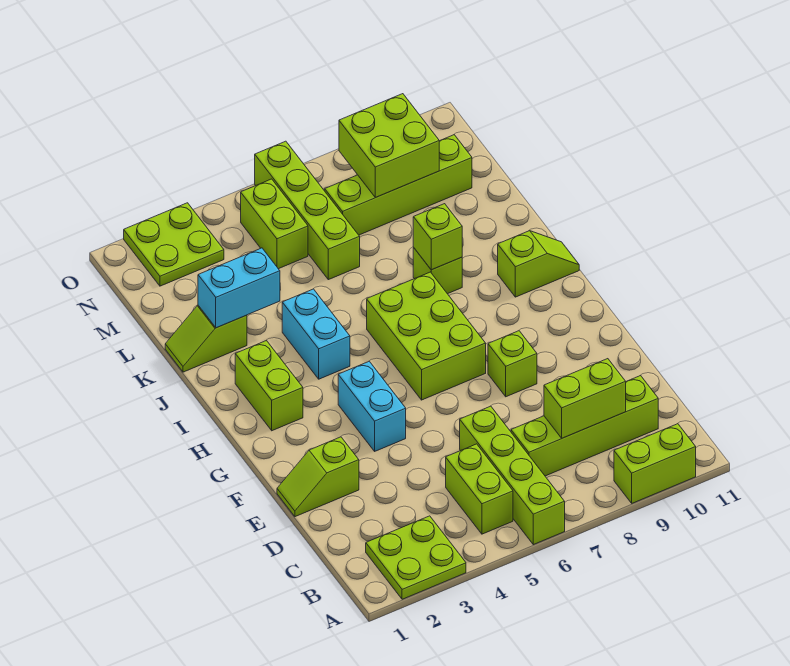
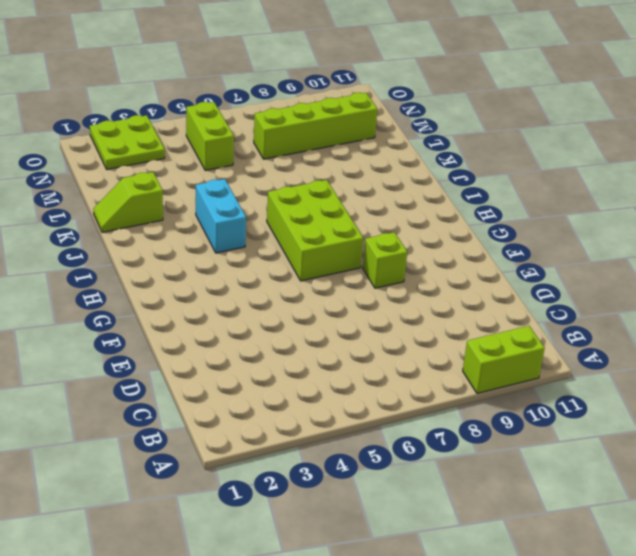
none -> lime 2x2 plate [366,516,466,599]
none -> lime 1x4 brick [460,406,565,545]
none -> lime 1x2 brick [446,444,513,534]

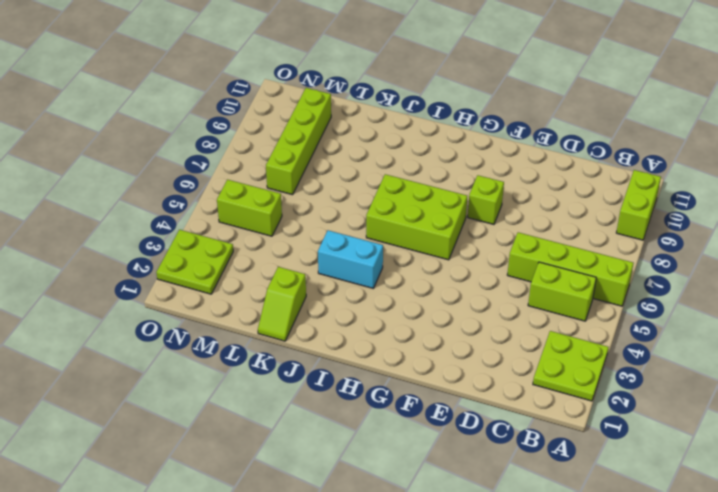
none -> lime 1x4 brick [511,376,658,476]
none -> lime 1x2 slope [277,437,359,517]
none -> cyan 1x2 brick [338,361,406,451]

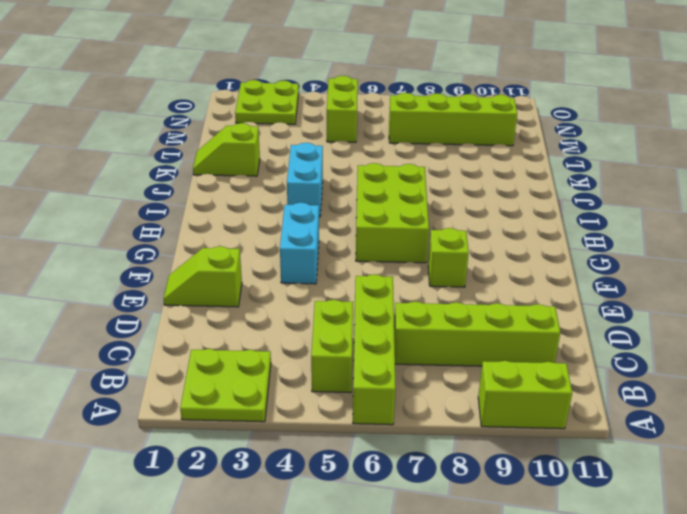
none -> lime 1x2 brick [235,340,303,431]
none -> lime 1x2 slope [498,231,579,297]
none -> lime 1x1 brick [413,248,462,294]

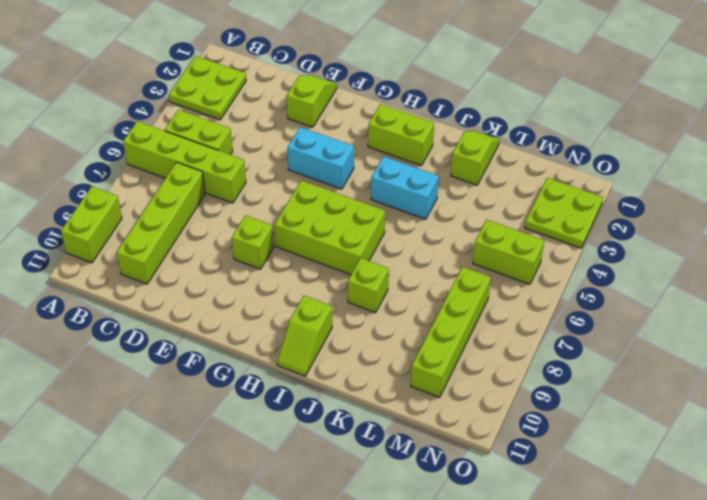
none -> lime 1x4 brick [255,141,360,280]
none -> lime 1x2 brick [544,359,626,438]
none -> lime 1x1 brick [413,204,462,270]

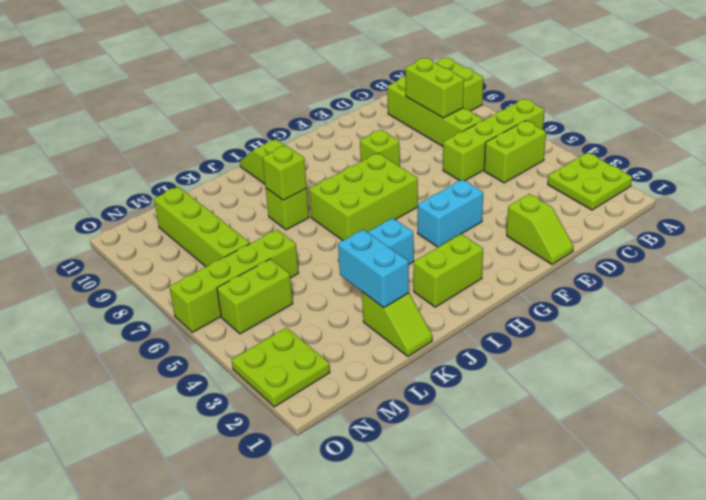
none -> lime 2x2 brick [339,94,439,198]

